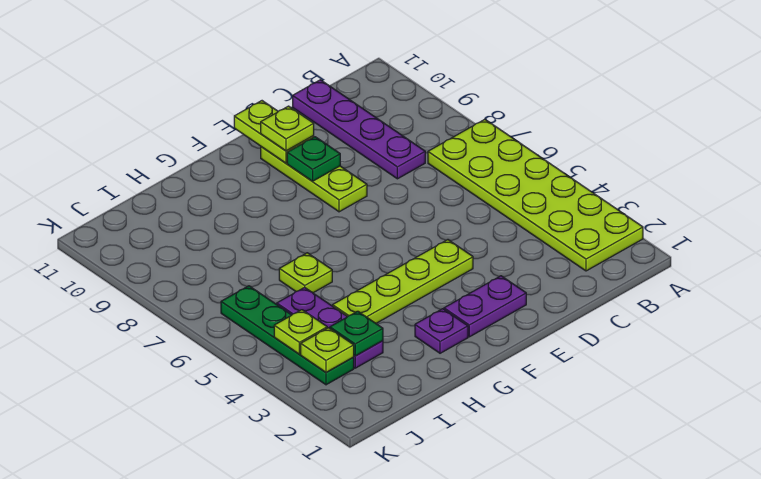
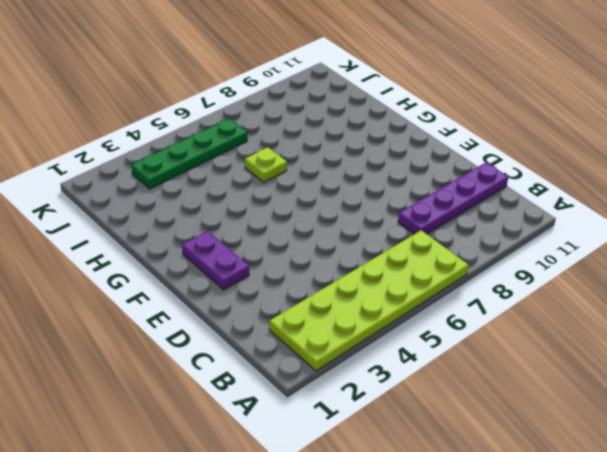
none -> lime 1x4 plate [333,240,473,323]
none -> lime 1x3 plate [261,147,367,212]
none -> purple 1x1 plate [415,309,468,353]

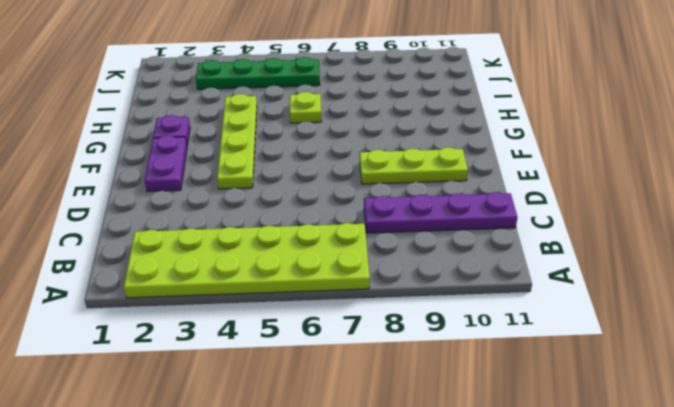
none -> purple 1x3 plate [277,287,383,368]
none -> green 1x1 plate [287,137,340,181]
none -> lime 1x2 plate [234,101,314,163]

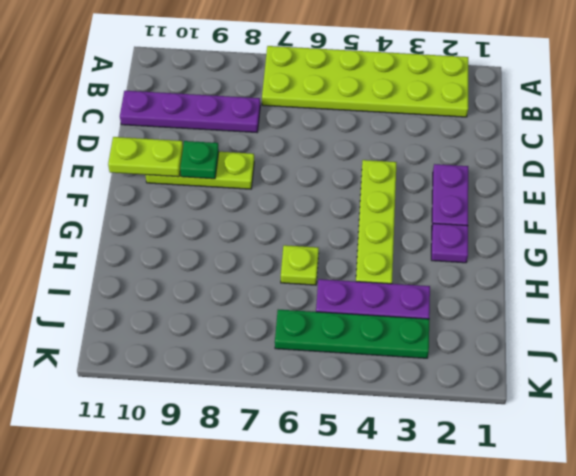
none -> green 1x1 plate [330,311,383,356]
none -> lime 1x1 plate [301,328,354,372]
none -> lime 1x1 plate [274,310,327,354]

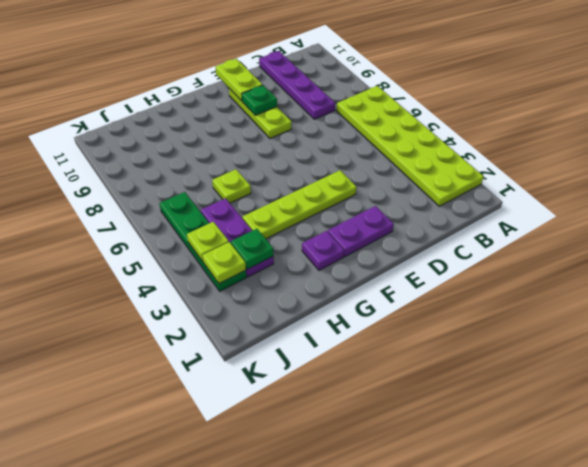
none -> lime 1x1 plate [261,106,314,151]

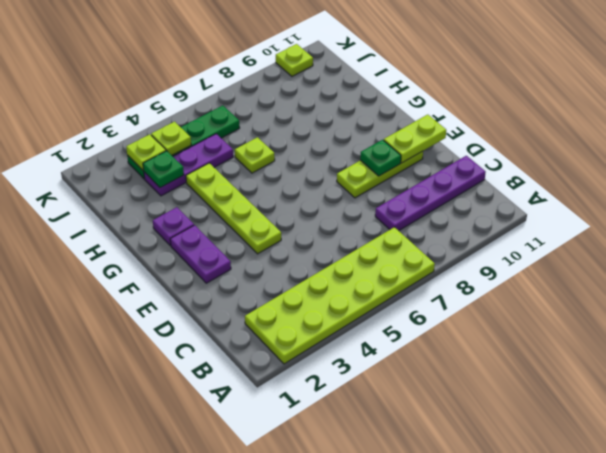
lime 1x1 plate [276,44,313,76] -> lime 1x1 plate moved to [261,106,314,151]

